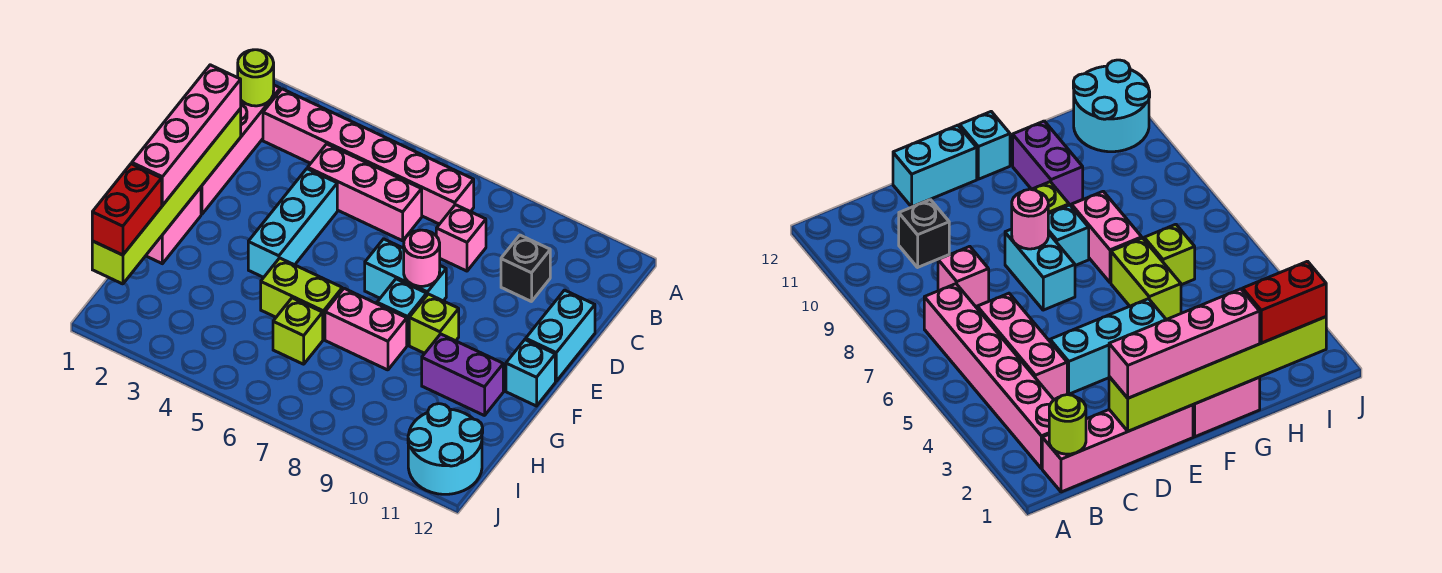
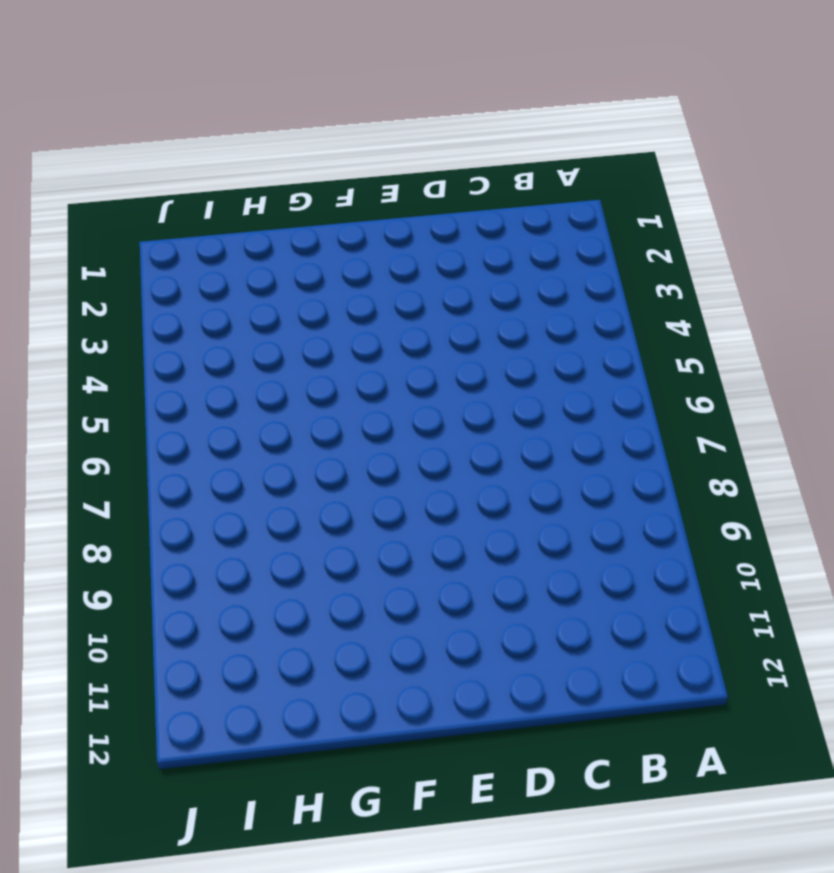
none -> pink 1x4 brick [201,85,280,214]
none -> pink 1x6 brick [263,89,474,224]
none -> pink 1x3 brick [308,144,422,241]

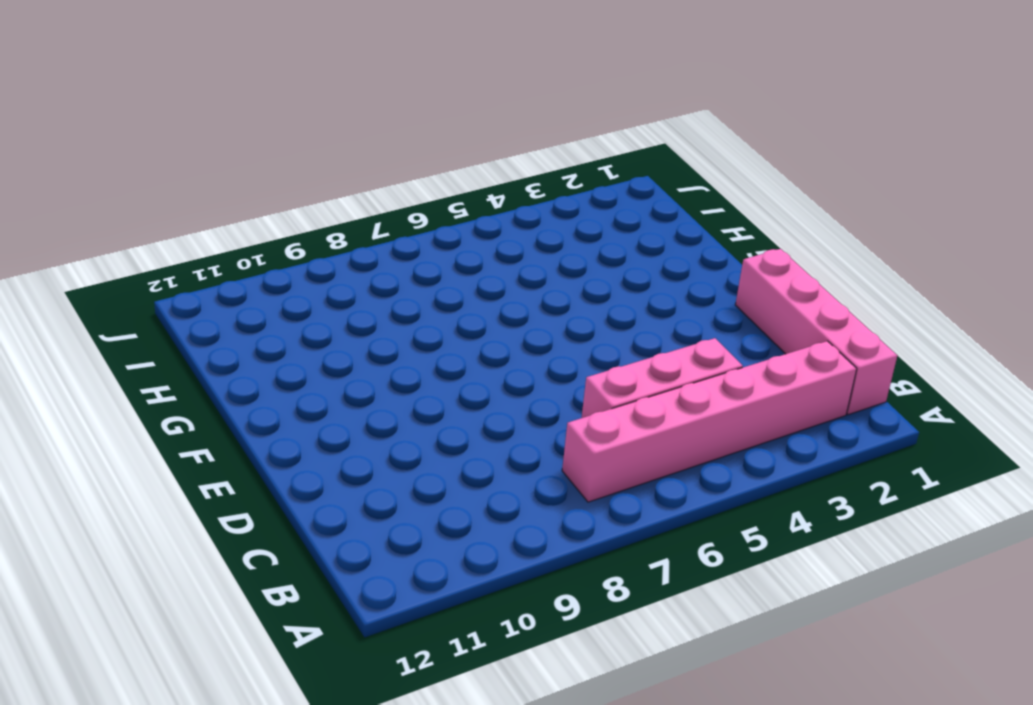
none -> pink 1x1 brick [436,205,486,271]
none -> black 1x1 brick [501,235,550,302]
none -> cyan 1x3 brick [248,169,337,277]

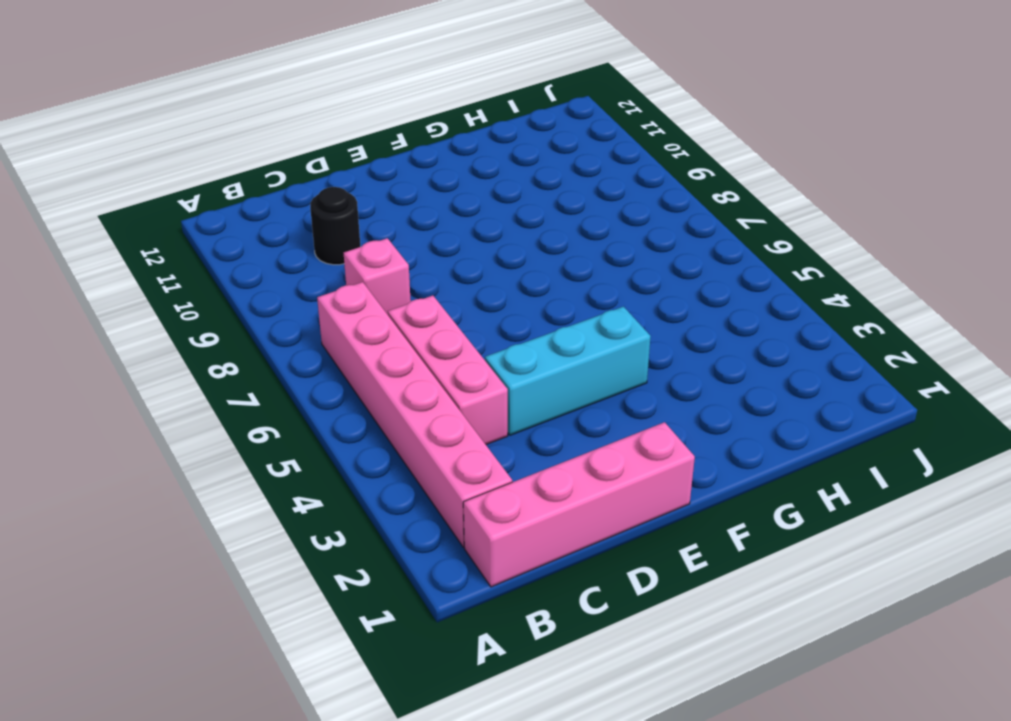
black 1x1 round brick [310,187,360,265] -> black 1x1 brick [501,235,550,302]
none -> cyan 1x2 brick [526,290,595,381]
none -> cyan 1x2 brick [365,239,446,301]
none -> pink 1x2 brick [146,187,201,264]

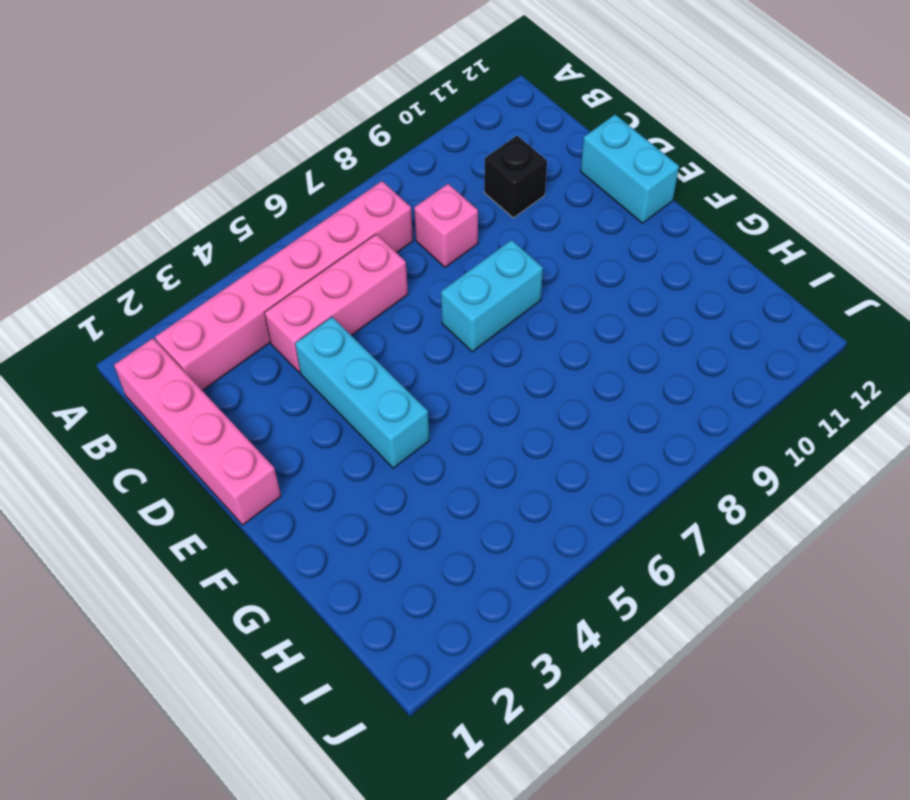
none -> pink 1x2 brick [146,187,201,264]
none -> cyan 1x1 brick [377,279,427,345]
none -> lime 1x1 brick [409,294,459,353]

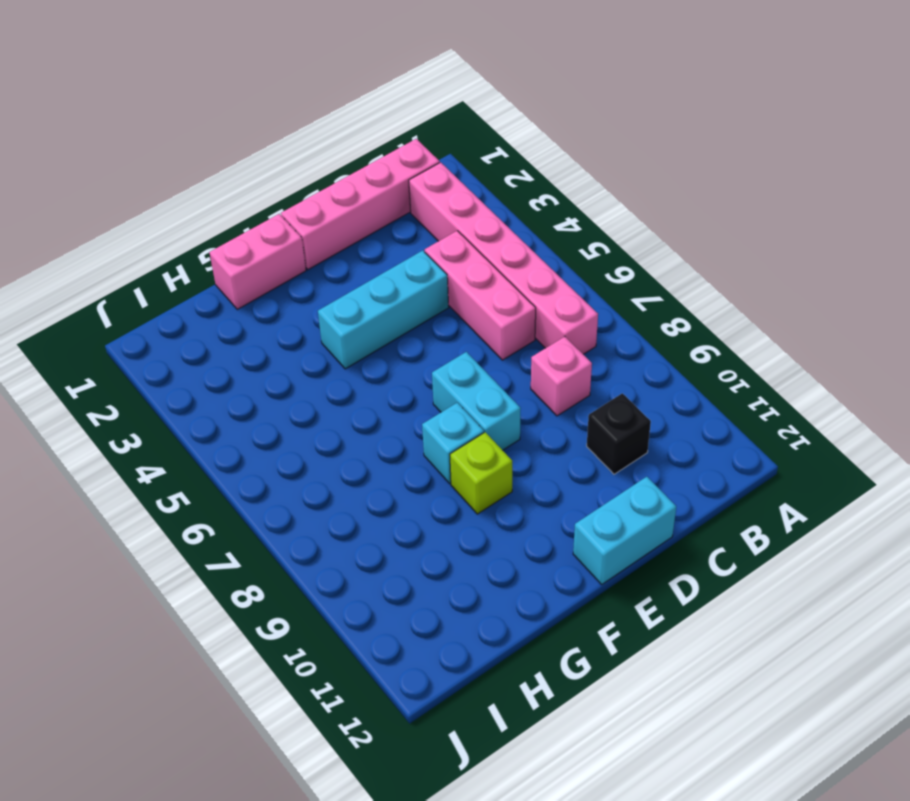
none -> cyan 1x1 brick [506,340,555,406]
none -> lime 1x2 brick [261,258,342,340]
none -> pink 1x2 brick [325,288,407,370]

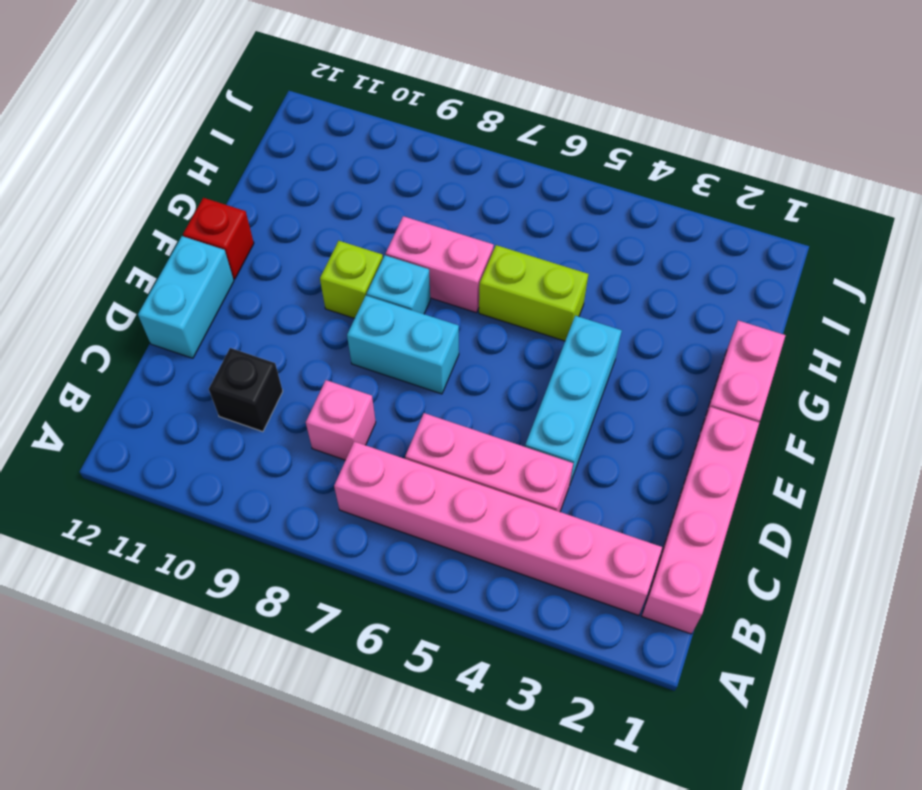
red 1x1 brick [183,198,254,279] -> cyan 1x1 brick [506,340,555,406]
none -> purple 1x2 brick [422,334,503,416]
none -> lime 1x1 brick [273,298,323,364]
none -> cyan 2x2 round brick [408,404,483,494]

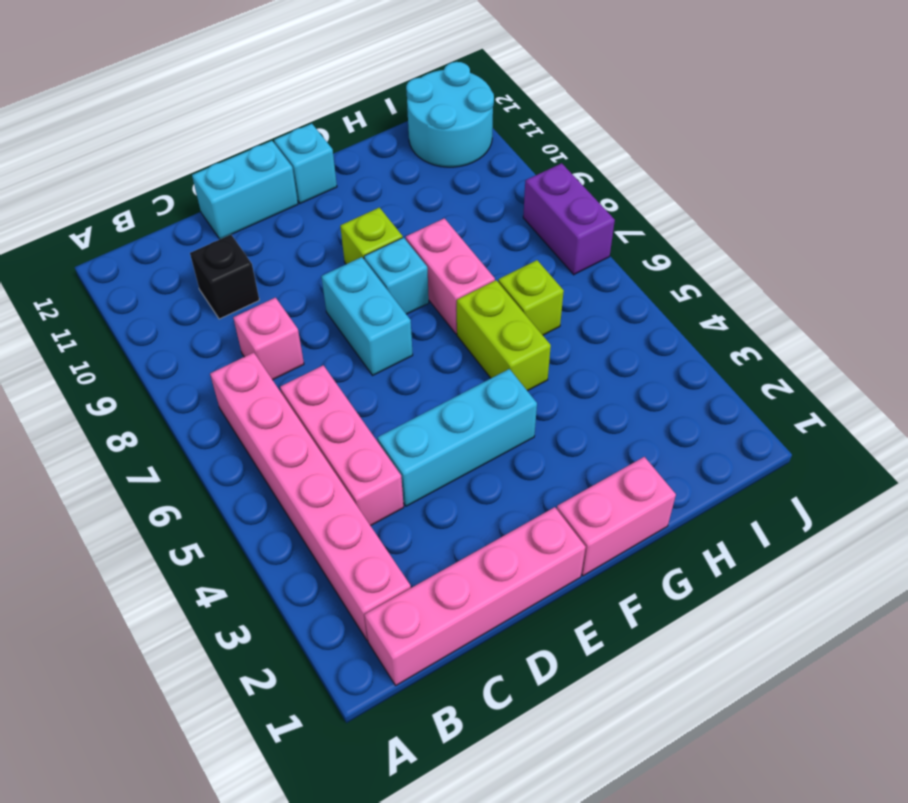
purple 1x2 brick [523,163,615,275] -> purple 1x2 brick moved to [422,334,503,416]
none -> lime 1x1 round brick [238,50,274,106]
none -> lime 1x6 brick [92,109,241,284]
none -> pink 1x1 round brick [404,230,440,286]

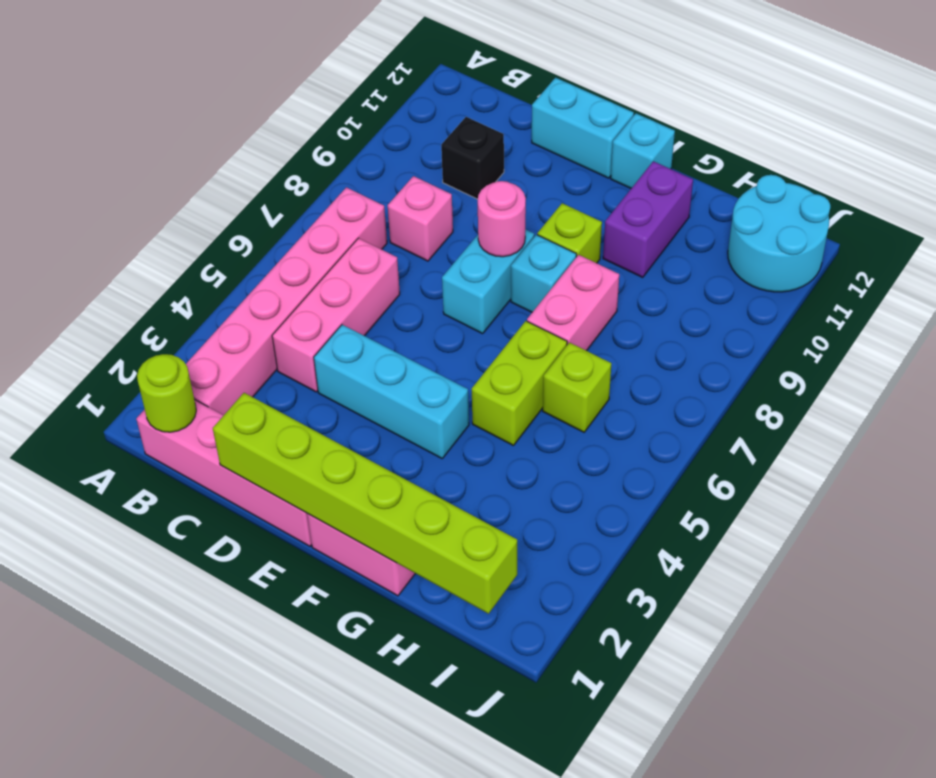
none -> pink 1x4 brick [132,65,241,206]
none -> red 1x2 brick [92,164,162,255]

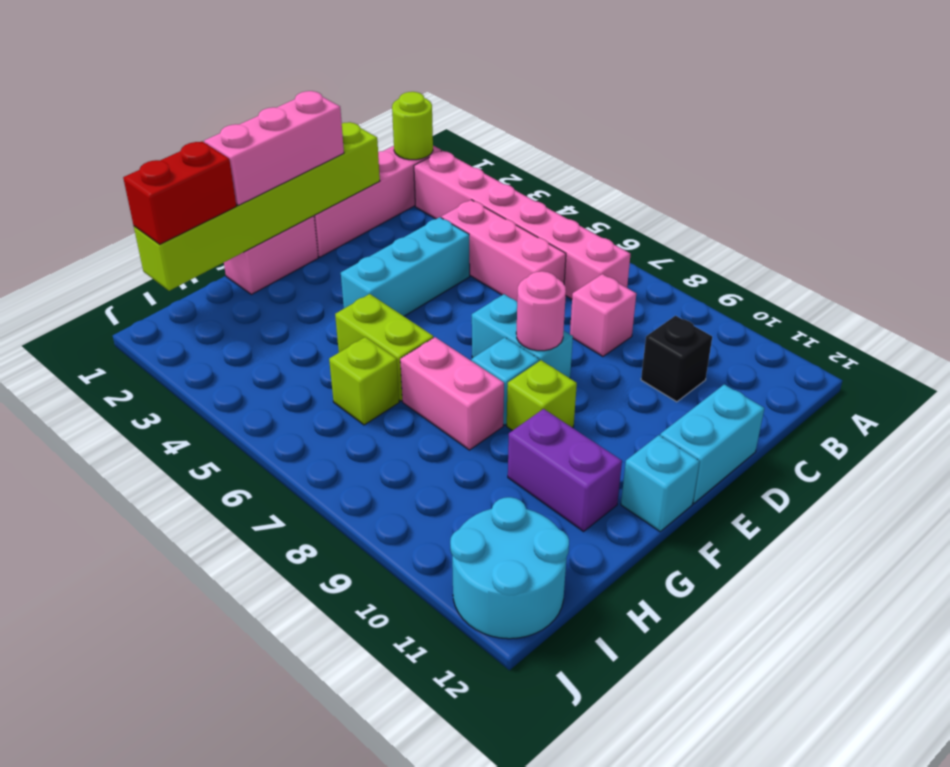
pink 1x3 brick [204,91,344,205] -> pink 1x4 brick [132,65,241,206]

